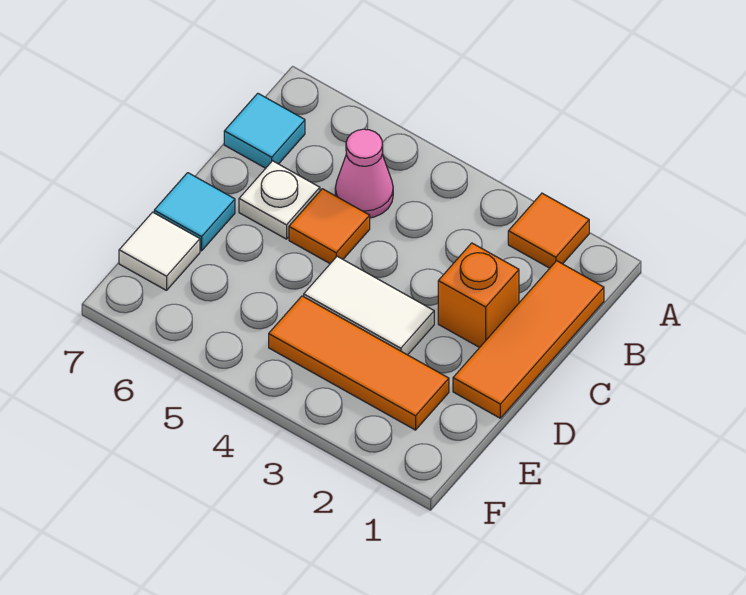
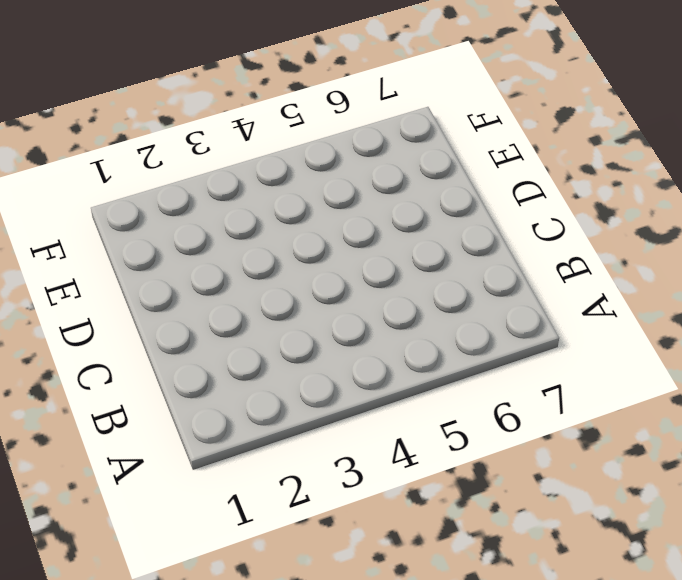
none -> orange 1x1 tile [508,193,589,268]
none -> orange 1x3 tile [453,261,604,418]

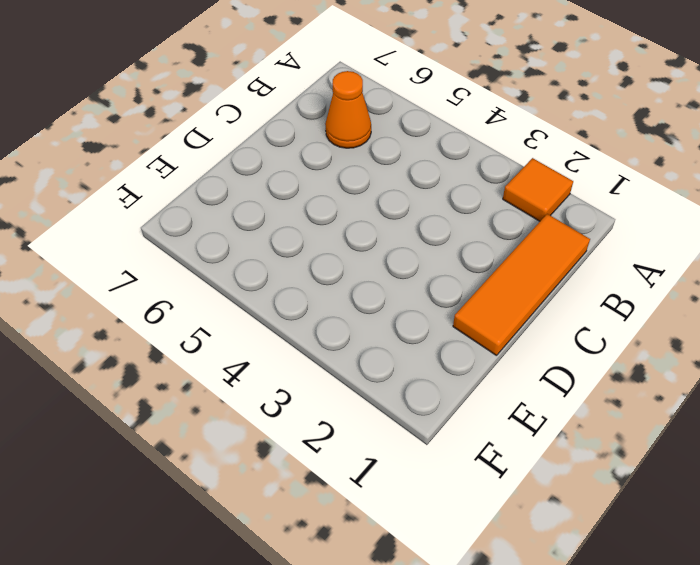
orange 1x1 cone [325,71,371,148] -> none
none -> pink 1x1 cone [335,129,393,218]
none -> cyan 1x1 tile [224,93,305,168]

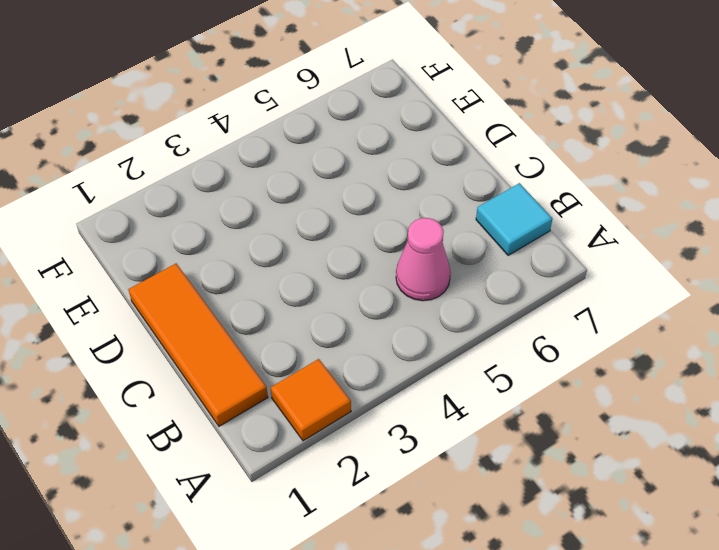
none -> orange 1x1 brick [438,243,519,347]
none -> orange 1x1 tile [289,189,370,264]

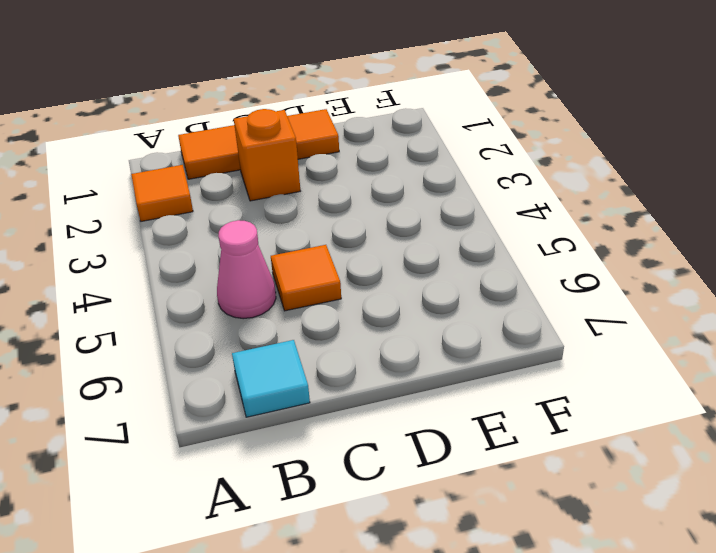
none -> white 1x1 plate [239,161,320,239]
none -> white 1x2 tile [304,256,434,355]

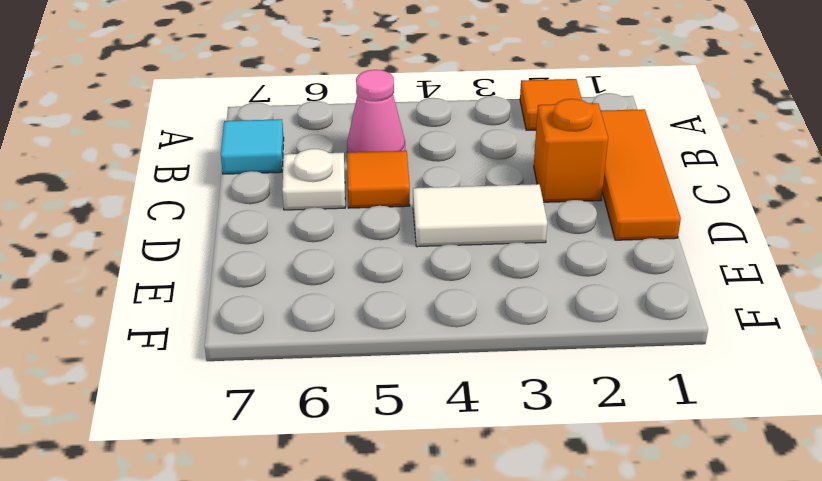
none -> cyan 1x1 tile [154,173,235,251]
none -> orange 1x3 tile [269,296,449,430]

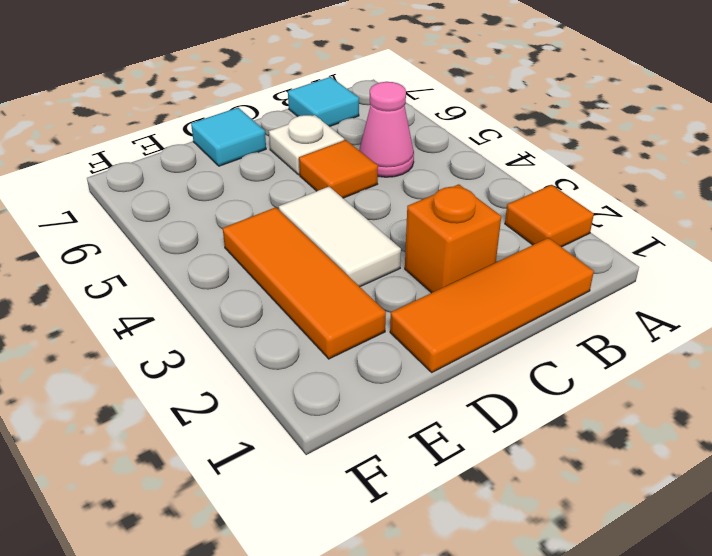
none -> white 1x1 tile [119,212,200,290]

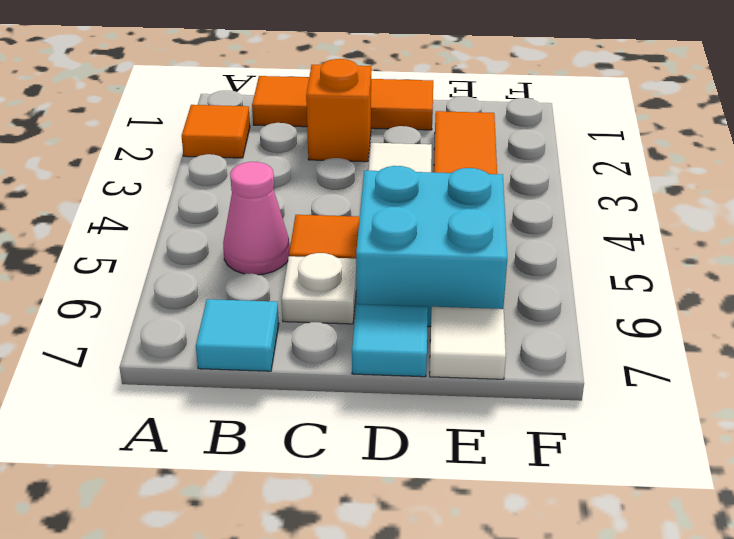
cyan 2x2 brick [356,166,507,327] -> none

